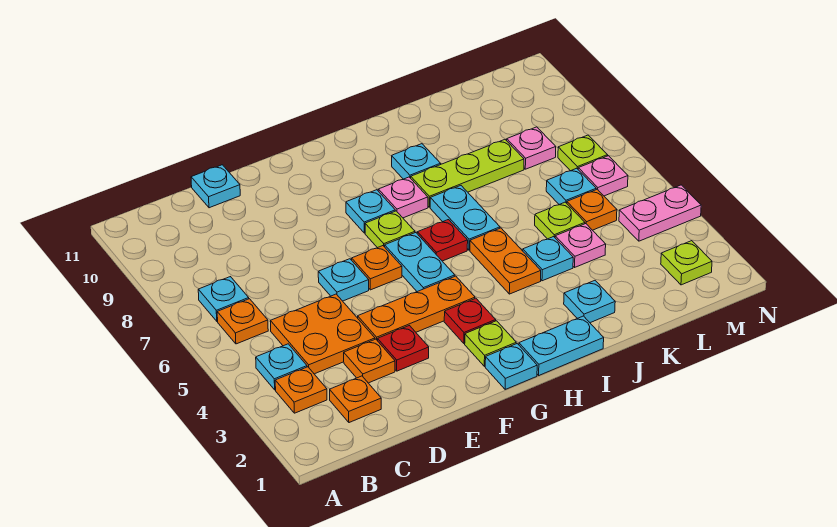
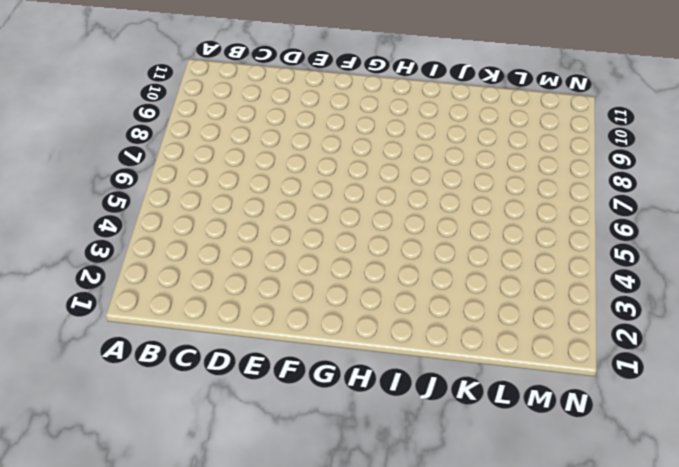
none -> orange 1x1 plate [275,367,327,413]
none -> cyan 1x1 plate [256,344,307,390]
none -> orange 1x1 plate [217,299,268,344]
none -> cyan 1x1 plate [198,277,249,321]

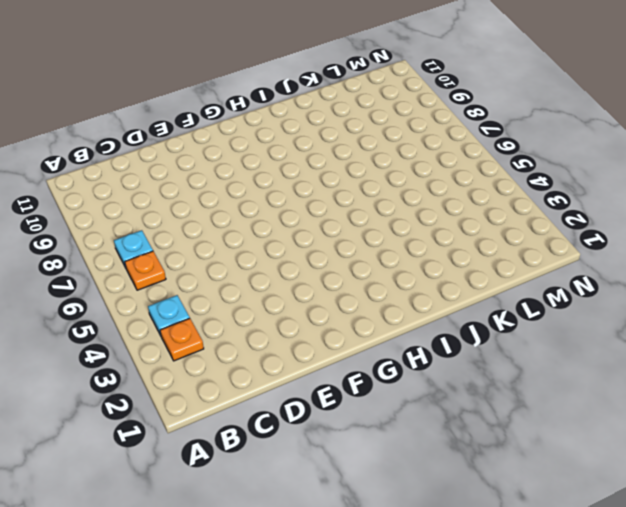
none -> orange 1x1 plate [330,376,381,423]
none -> orange 2x2 plate [270,294,375,374]
none -> orange 1x1 plate [344,339,395,383]
none -> cyan 1x1 plate [191,165,240,208]

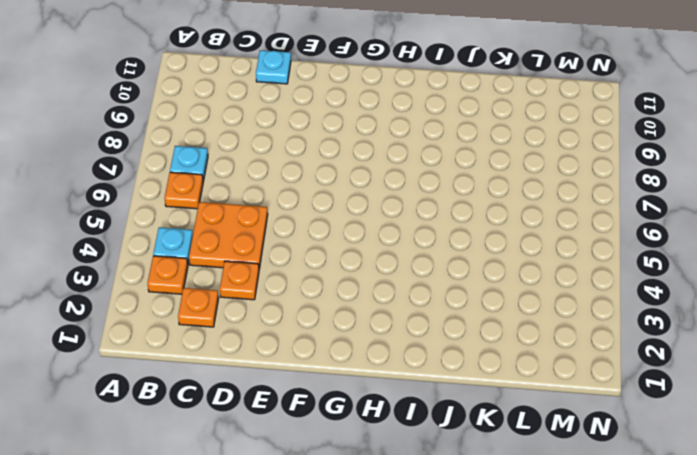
none -> red 1x1 plate [378,326,429,371]
none -> orange 1x3 plate [358,276,475,341]
none -> cyan 1x1 plate [318,259,369,301]
none -> orange 1x1 plate [352,246,402,290]

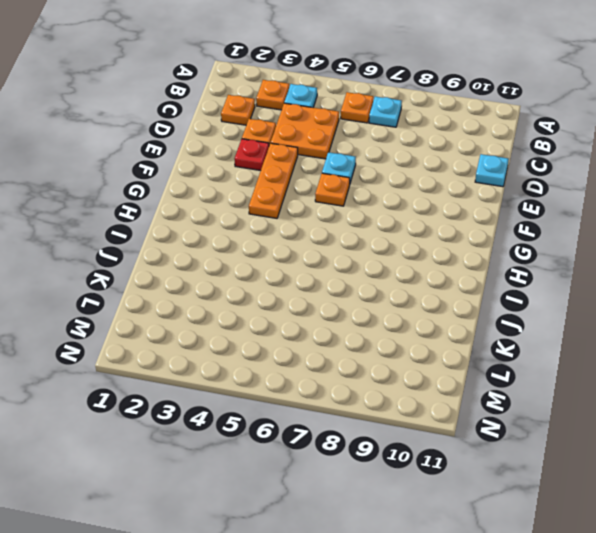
none -> cyan 1x1 plate [485,344,537,389]
none -> lime 1x1 plate [465,321,516,366]
none -> red 1x1 plate [444,298,496,344]
none -> cyan 1x2 plate [385,233,455,292]

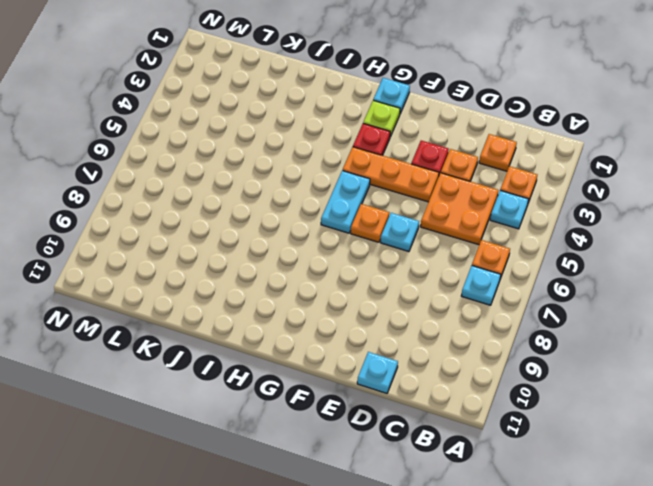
none -> lime 1x1 plate [365,211,415,248]
none -> cyan 1x1 plate [346,190,395,233]
none -> cyan 1x2 plate [519,316,604,375]
none -> red 1x1 plate [417,220,468,261]

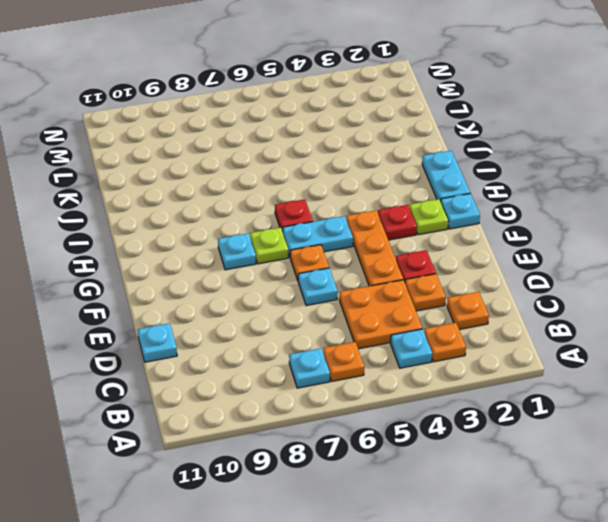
none -> pink 1x1 plate [378,177,428,218]
none -> orange 1x2 plate [470,228,541,294]
none -> cyan 1x2 plate [430,186,500,250]
none -> lime 1x3 plate [411,140,524,207]

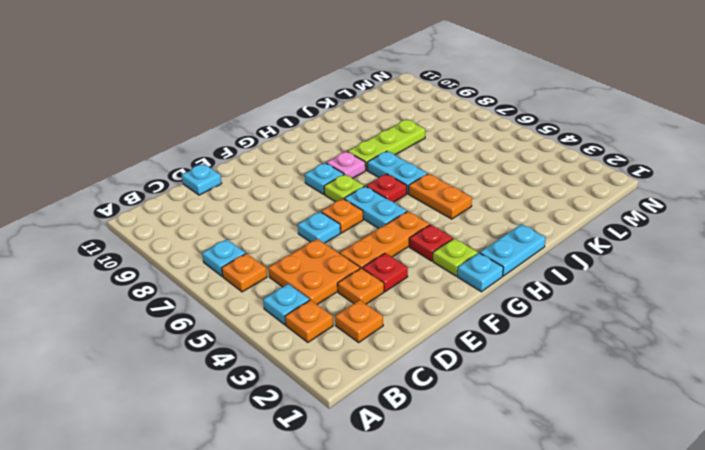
none -> cyan 1x1 plate [392,144,441,179]
none -> cyan 1x1 plate [564,281,615,323]
none -> cyan 1x1 plate [523,237,573,281]
none -> pink 1x1 plate [555,224,606,267]

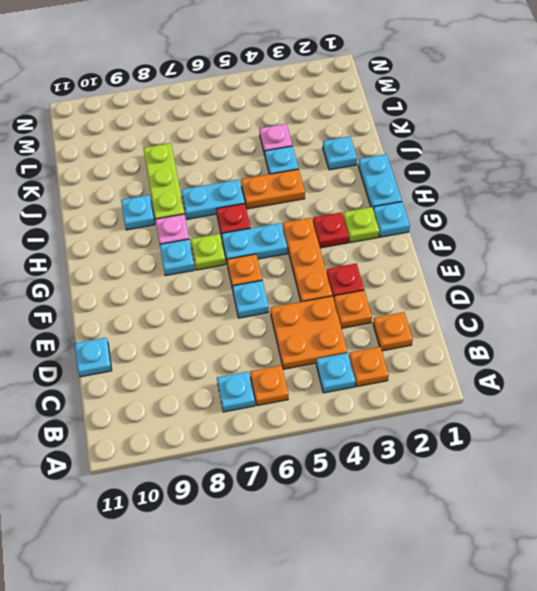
none -> lime 1x1 plate [535,202,585,239]
none -> orange 1x1 plate [567,189,617,230]
none -> cyan 1x1 plate [546,168,596,205]
none -> pink 1x1 plate [507,127,556,169]

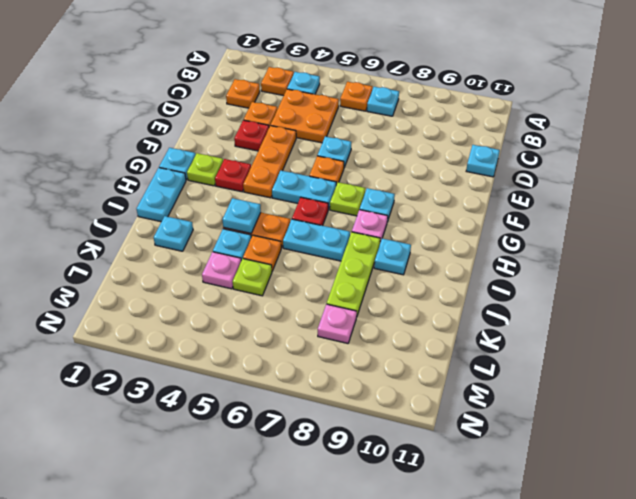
cyan 1x1 plate [222,198,261,233] -> cyan 1x1 plate moved to [546,168,596,205]
orange 1x1 plate [243,235,281,271] -> orange 1x1 plate moved to [567,189,617,230]
none -> lime 1x1 plate [661,241,712,285]
none -> pink 1x2 plate [619,185,701,241]
none -> pink 1x1 plate [578,156,628,196]
none -> lime 1x1 plate [558,135,607,171]

